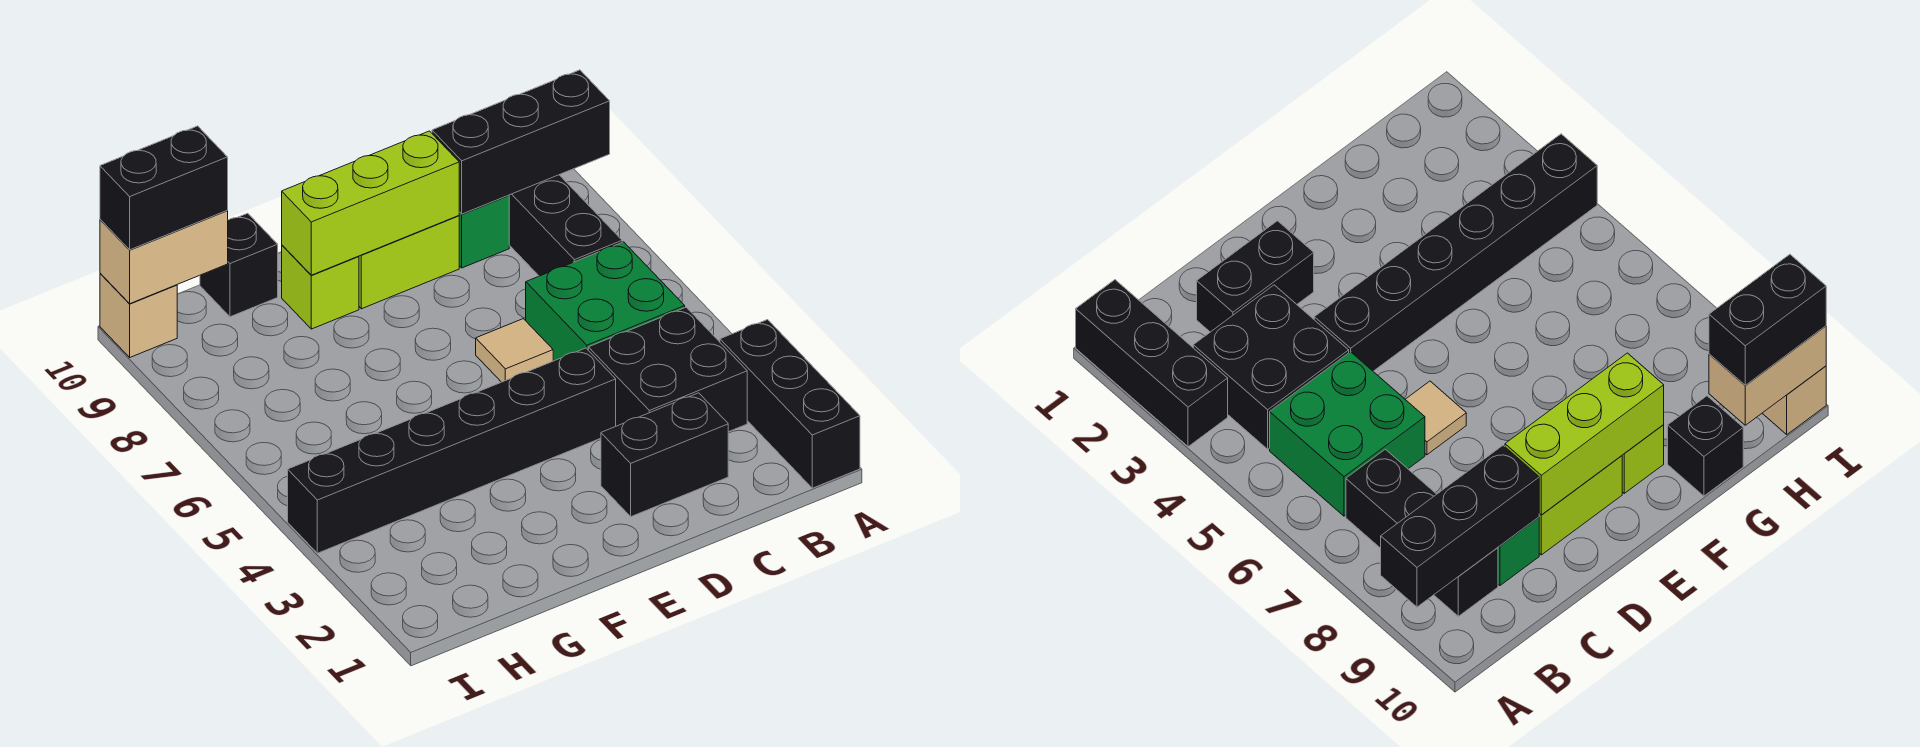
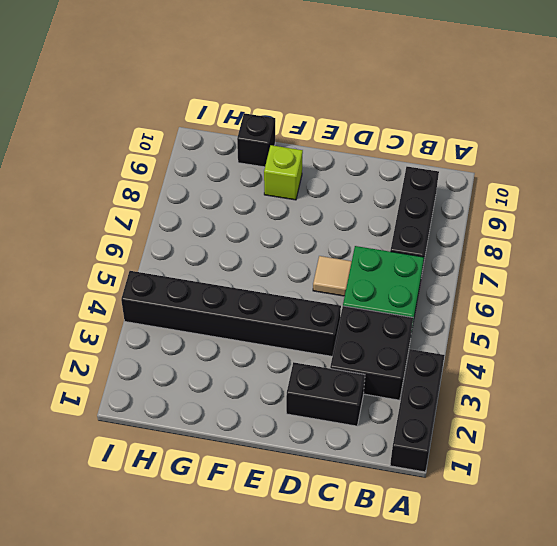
none -> green 1x1 brick [459,195,509,268]
none -> lime 1x2 brick [359,216,459,309]
none -> tan 1x1 brick [100,273,177,357]

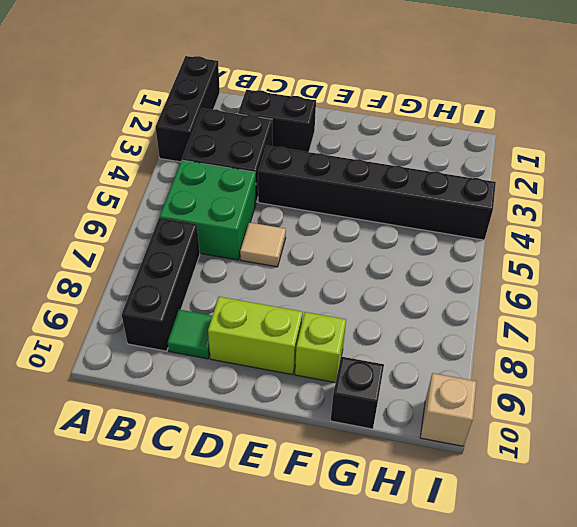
green 1x1 tile [168,310,212,359] -> green 1x1 brick [459,195,509,268]
none -> black 1x3 brick [432,70,610,214]
none -> lime 1x3 brick [282,131,459,275]
none -> tan 1x2 brick [100,211,228,304]

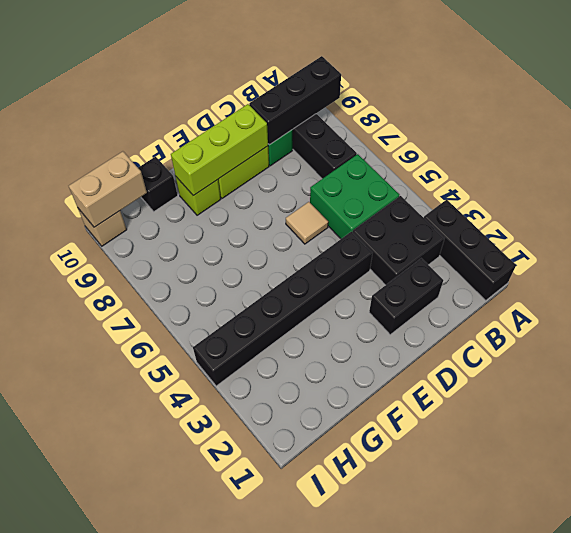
none -> black 1x2 brick [100,126,228,250]

